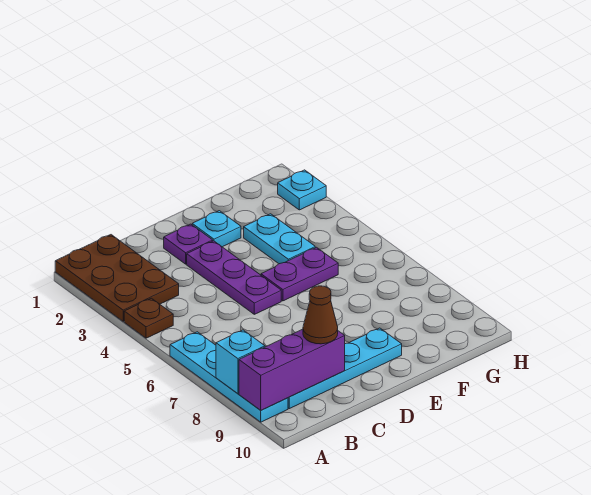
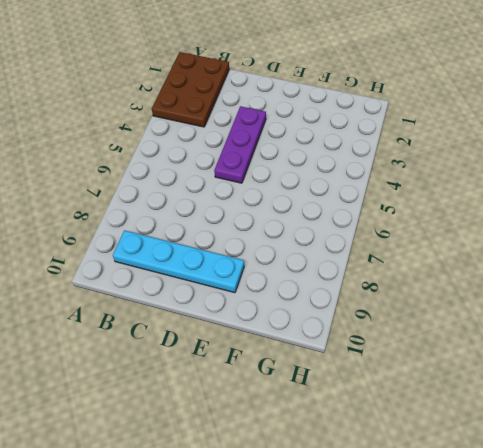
none -> brown 1x1 plate [124,298,173,338]
none -> cyan 1x4 plate [170,332,288,422]
none -> purple 1x1 plate [164,224,213,264]

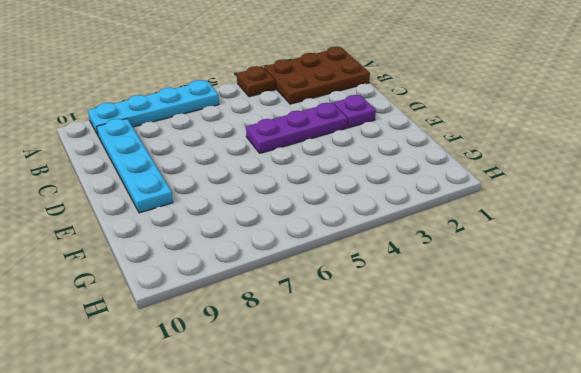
none -> cyan 1x1 plate [192,211,241,247]
none -> purple 1x2 plate [261,247,338,301]
none -> cyan 1x2 plate [244,214,315,264]

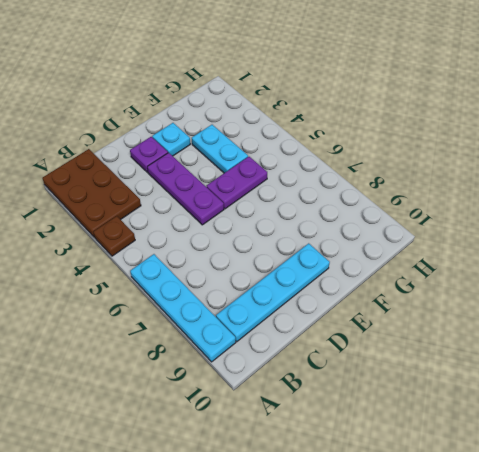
none -> cyan 1x1 plate [278,170,326,210]
none -> cyan 1x1 brick [216,330,265,394]
none -> purple 1x3 brick [239,329,345,410]

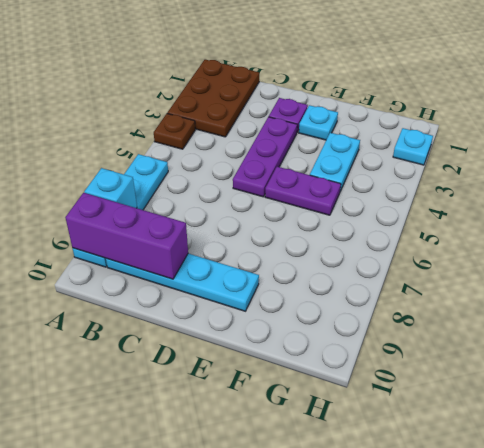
none -> brown 1x1 cone [303,286,338,344]

